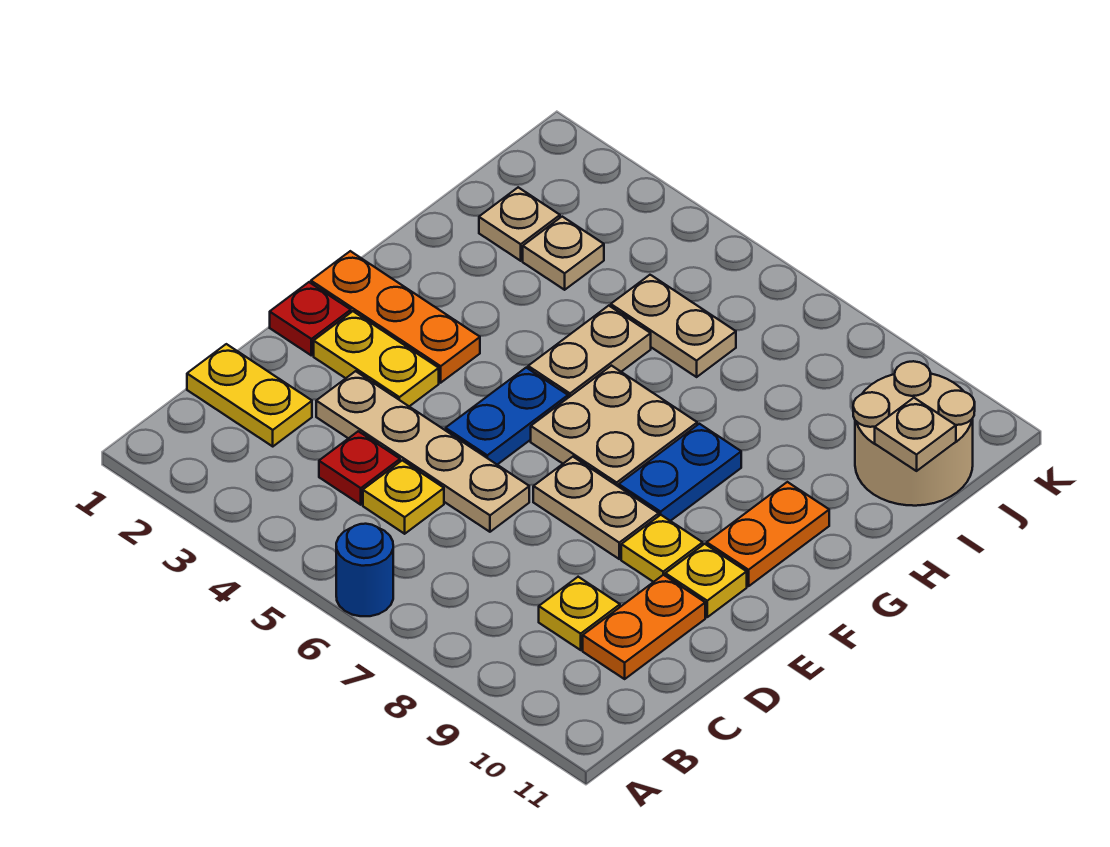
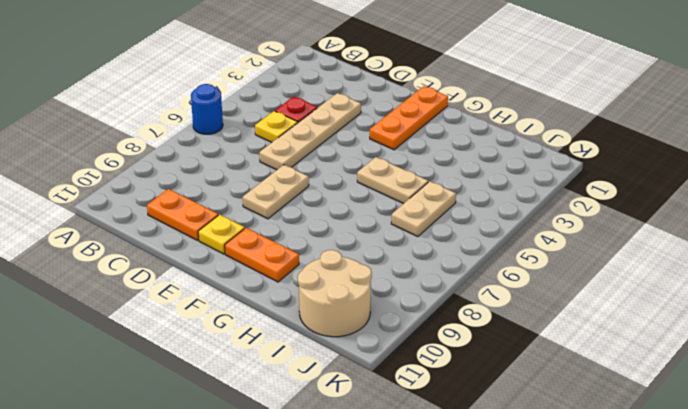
none -> yellow 1x2 plate [187,344,312,446]
none -> yellow 1x1 plate [539,577,620,650]
none -> red 1x1 plate [270,282,351,355]

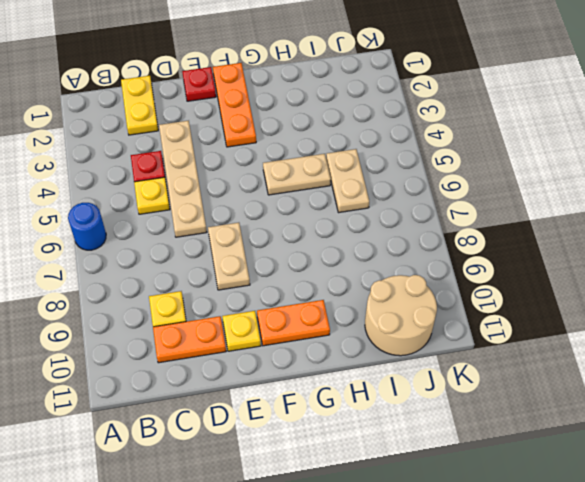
none -> yellow 1x2 plate [314,311,439,406]
none -> blue 1x2 plate [446,368,568,465]
none -> yellow 1x1 plate [621,515,703,582]

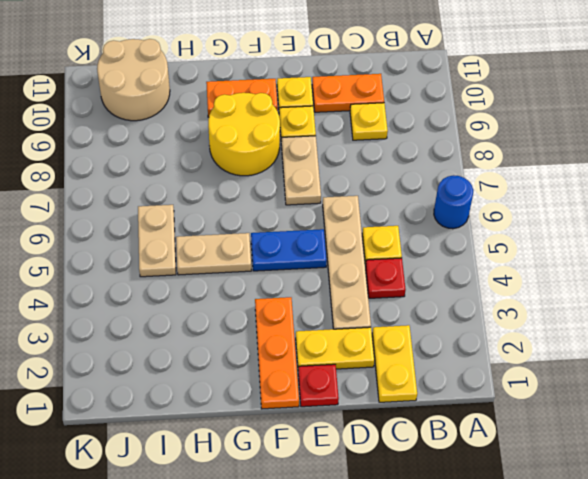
yellow 1x2 plate [296,327,374,369] -> yellow 1x2 plate turned to [314,311,439,406]
yellow 2x2 round brick [208,93,280,176] -> blue 1x2 plate [619,424,741,521]
none -> tan 2x2 plate [531,366,697,487]
none -> tan 1x1 plate [479,187,560,261]
none -> tan 1x1 plate [523,217,604,290]

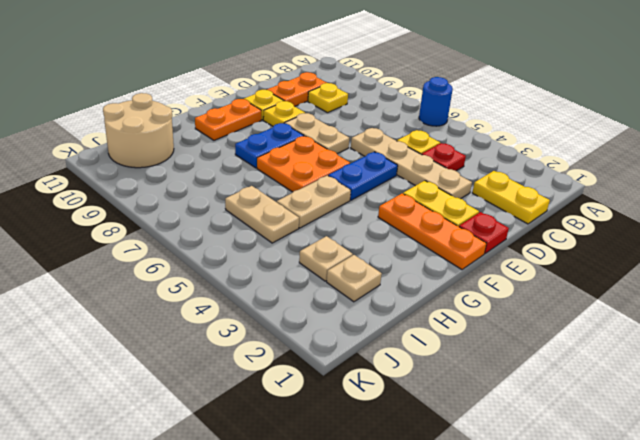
orange 2x2 plate [257,136,350,192] -> tan 2x2 plate [531,366,697,487]
none -> tan 1x1 plate [875,398,956,471]

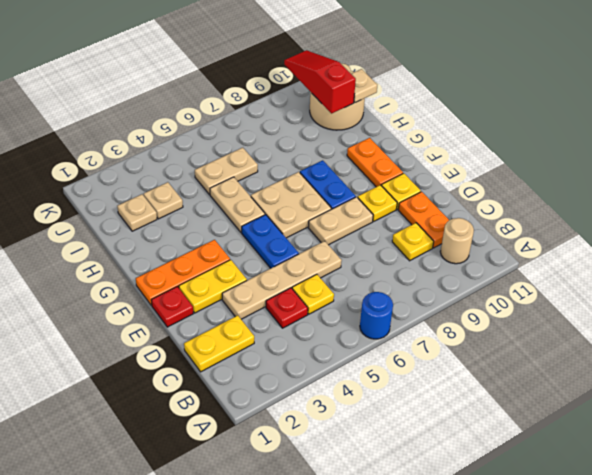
tan 1x1 round brick [440,218,474,264] -> none
red 1x3 slope [284,50,356,114] -> none

